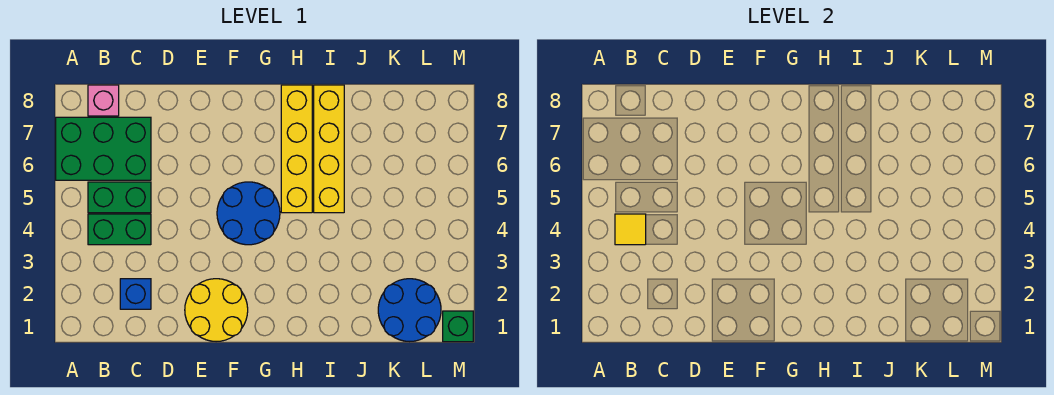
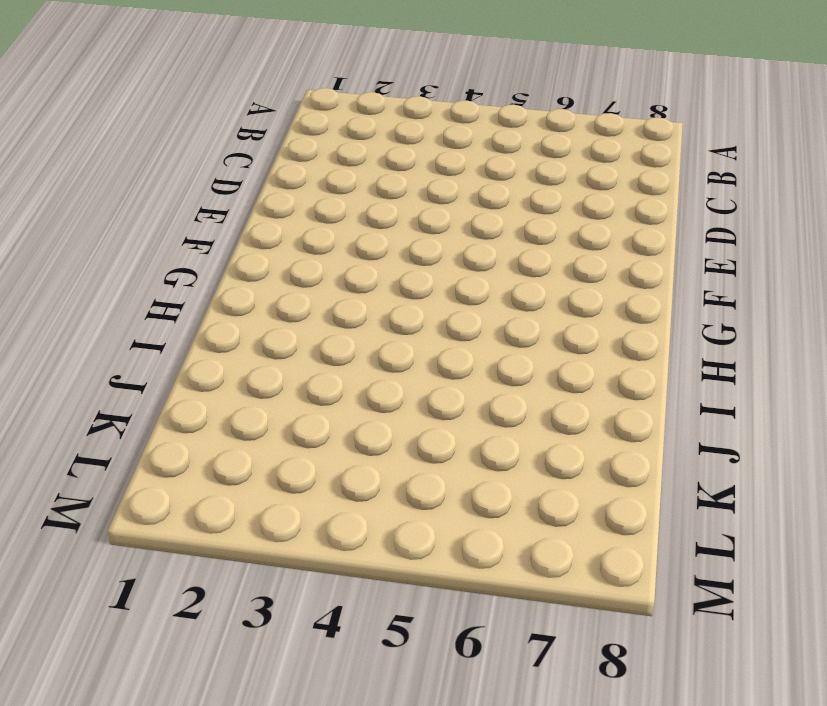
none -> green 2x3 brick [56,117,151,180]
none -> green 1x2 brick [88,214,151,245]
none -> green 1x2 brick [88,182,151,213]

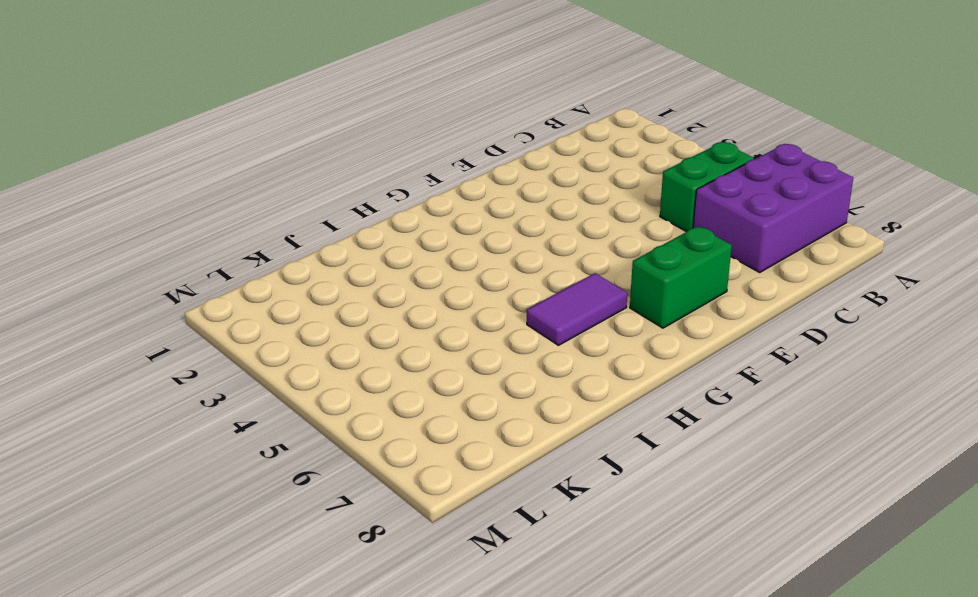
purple 2x3 brick [693,144,853,272] -> green 2x3 brick [56,117,151,180]
green 1x2 brick [630,226,732,328] -> green 1x2 brick moved to [88,214,151,245]
purple 1x2 tile [527,273,627,345] -> yellow 1x4 brick [281,85,312,213]
none -> pink 1x1 brick [88,85,119,116]
none -> blue 1x1 brick [120,279,151,309]
none -> yellow 2x2 round brick [185,279,248,342]

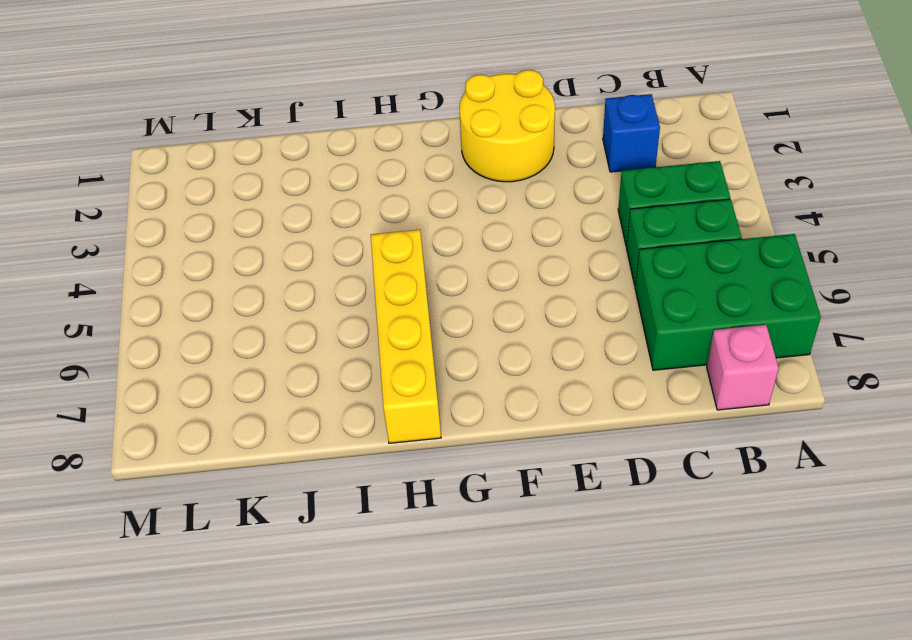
none -> blue 2x2 round brick [217,182,280,245]
none -> yellow 1x4 brick [314,85,344,213]
none -> blue 2x2 round brick [378,279,441,342]

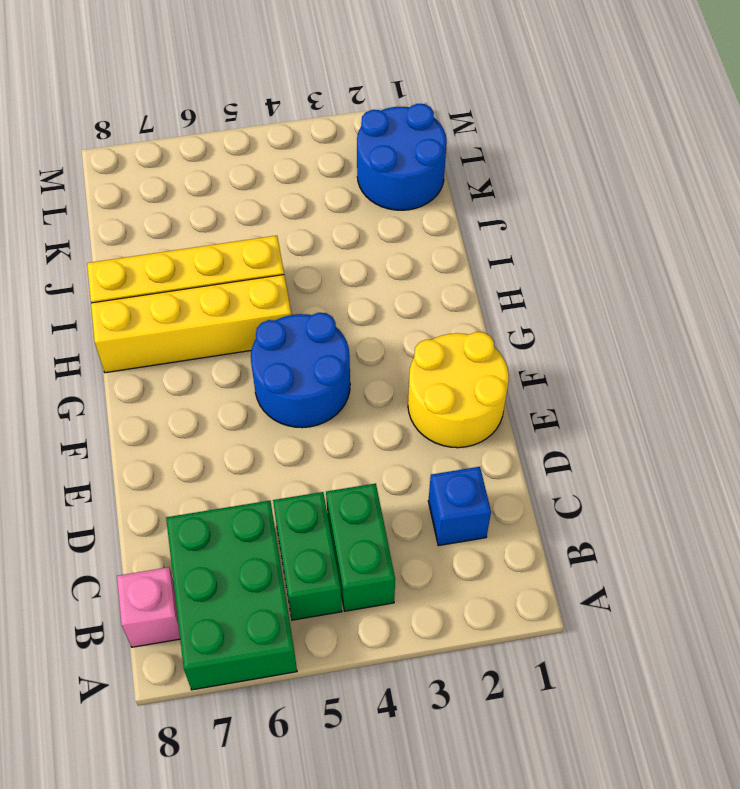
none -> green 1x1 brick [443,311,473,342]
none -> yellow 1x1 tile [615,214,646,245]

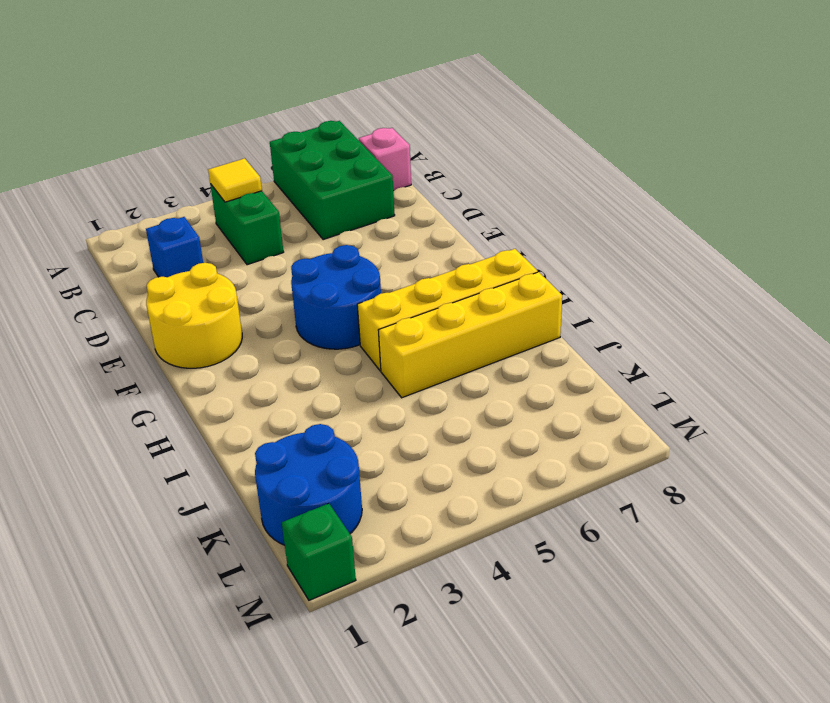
none -> green 1x2 brick [88,182,151,213]

